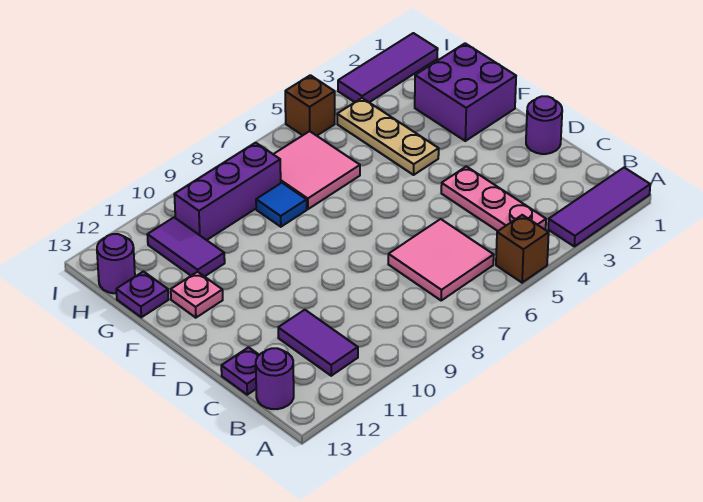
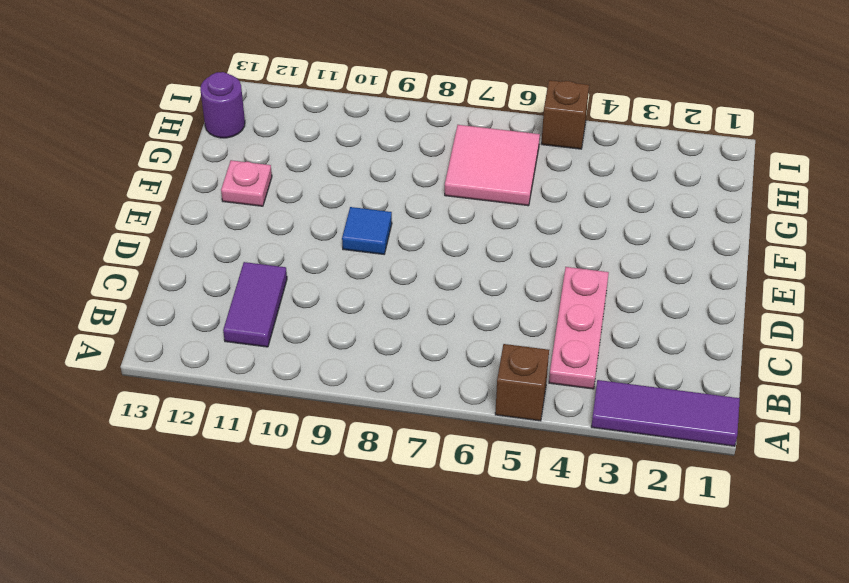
blue 1x1 tile [342,207,392,254] -> blue 1x1 tile moved to [256,183,307,227]
none -> pink 2x2 tile [388,219,494,300]
none -> purple 1x1 round brick [256,348,294,409]
none -> purple 1x1 plate [221,347,259,395]

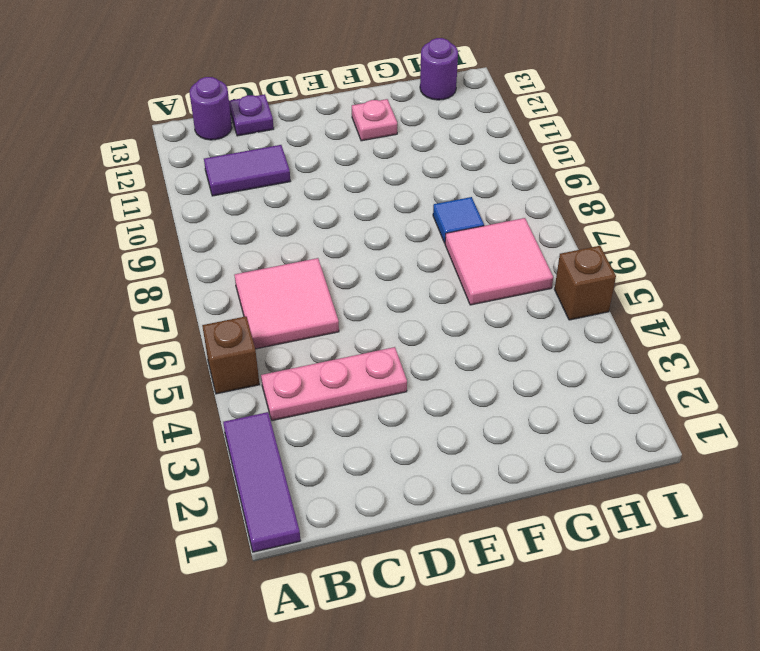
none -> purple 1x1 round brick [526,96,562,154]
none -> purple 2x2 brick [415,43,516,141]
none -> tan 1x3 plate [337,98,439,175]

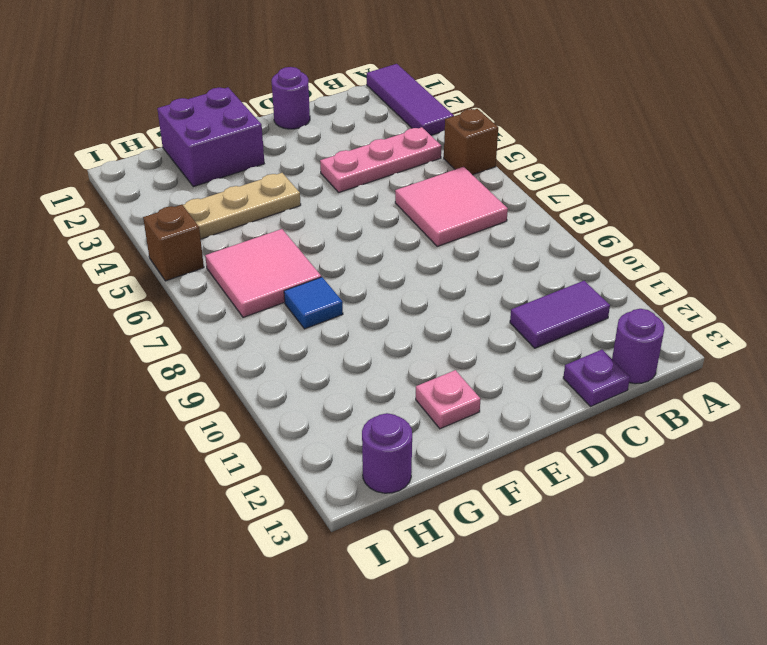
none -> purple 1x2 tile [147,218,225,277]
none -> purple 1x1 plate [116,272,169,317]
none -> purple 1x3 brick [174,143,281,240]

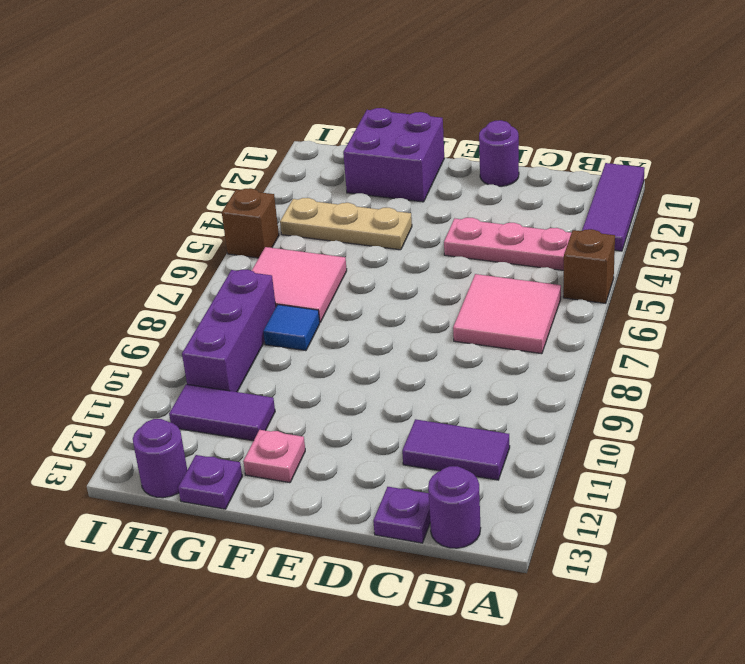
none -> purple 1x3 tile [338,33,438,102]

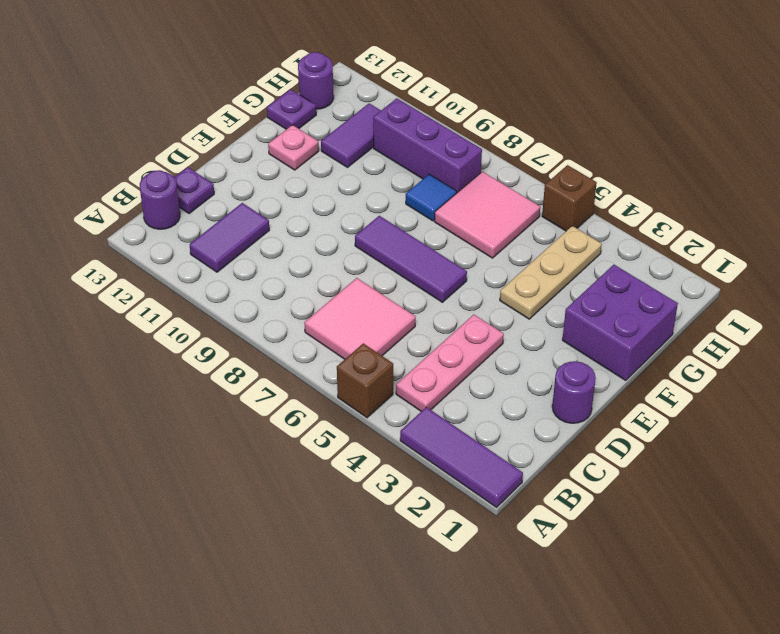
purple 1x3 tile [355,216,467,302] -> purple 1x3 tile moved to [338,33,438,102]

